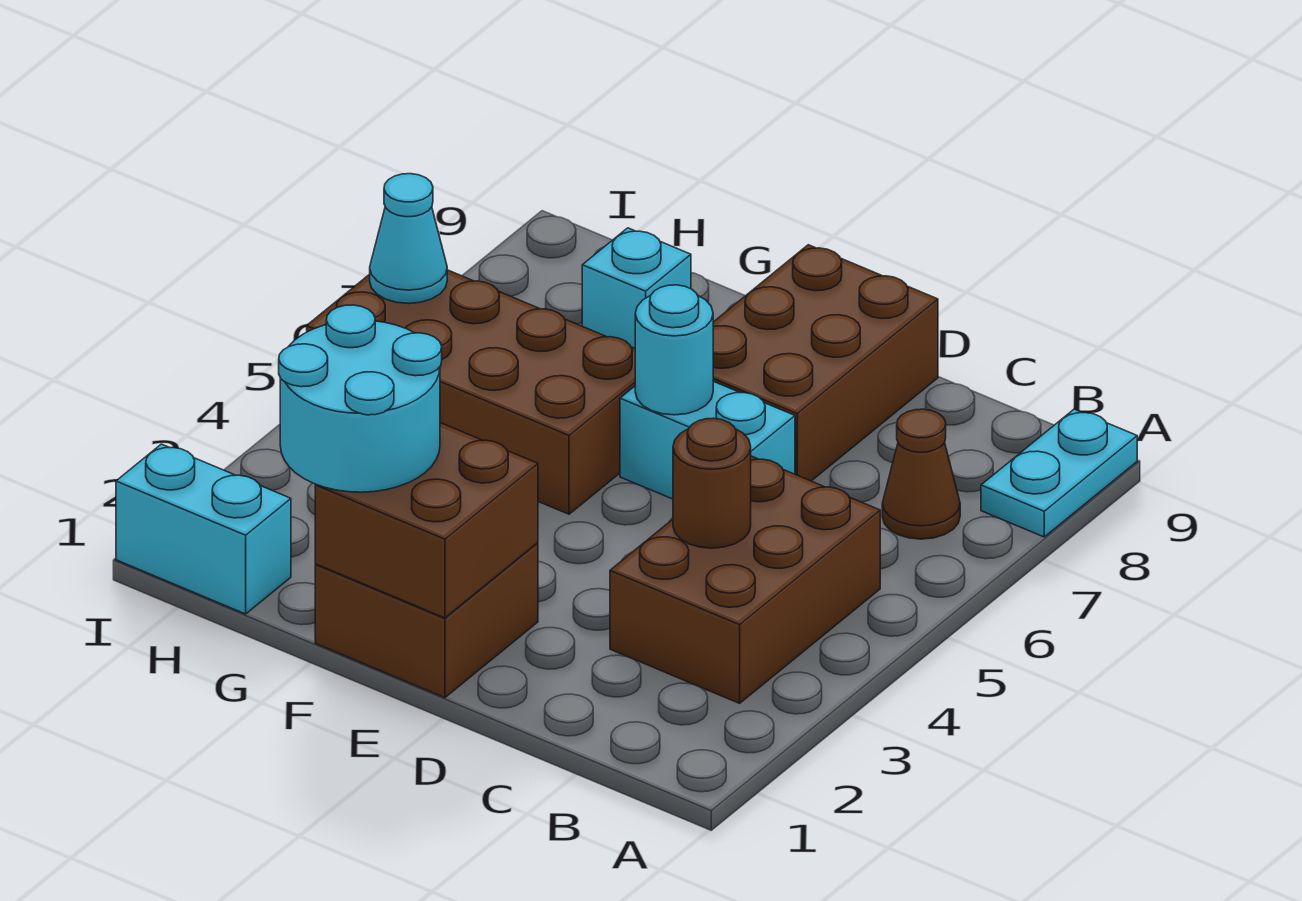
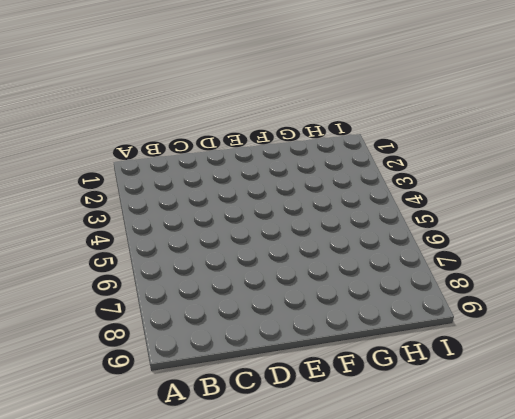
none -> cyan 1x2 plate [981,409,1137,537]
none -> brown 2x3 brick [610,456,880,703]
none -> brown 1x1 cone [882,409,960,539]

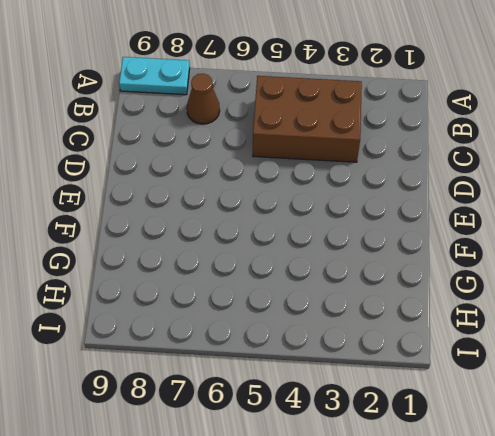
none -> cyan 1x2 brick [620,381,795,499]
none -> brown 2x3 brick [713,245,938,481]
none -> brown 2x2 brick [315,543,538,698]

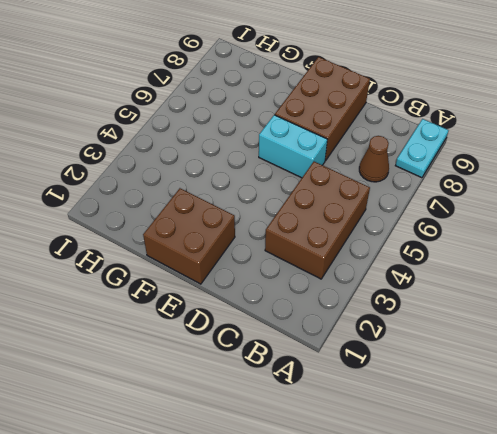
none -> brown 2x4 brick [307,270,635,514]
none -> cyan 1x1 brick [582,228,691,348]
none -> cyan 1x2 brick [116,444,291,614]

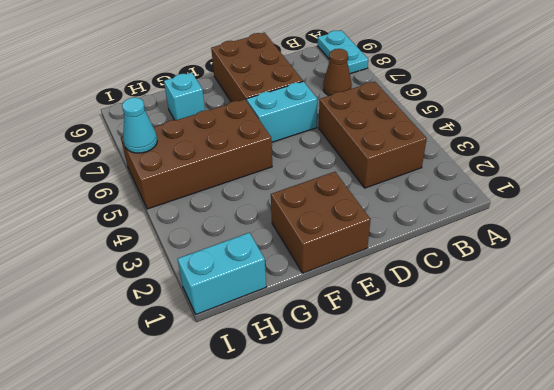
none -> brown 1x1 round brick [673,418,751,548]
none -> brown 2x2 brick [315,423,538,618]
none -> cyan 1x1 round brick [635,285,713,415]

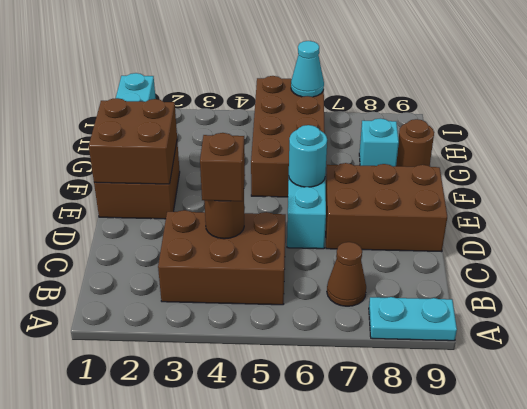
brown 1x1 brick [200,133,245,201] -> none
brown 1x1 round brick [396,119,434,167] -> none
none -> cyan 2x2 round brick [279,305,442,492]

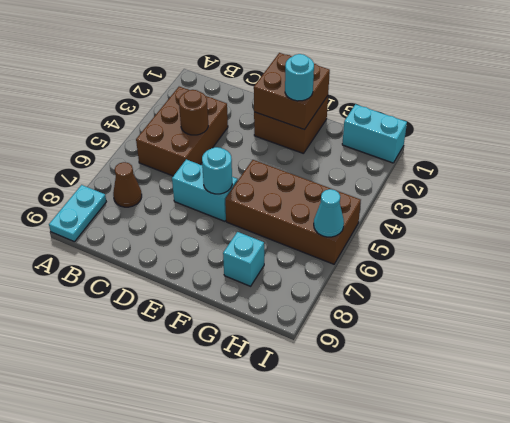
cyan 1x1 round brick [285,54,314,101] -> cyan 2x2 round brick [279,305,442,492]
none -> brown 2x3 brick [713,245,938,481]

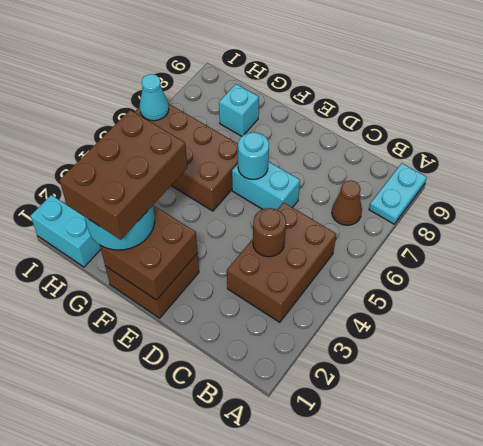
brown 2x3 brick [60,110,187,240] -> brown 2x3 brick moved to [713,245,938,481]

